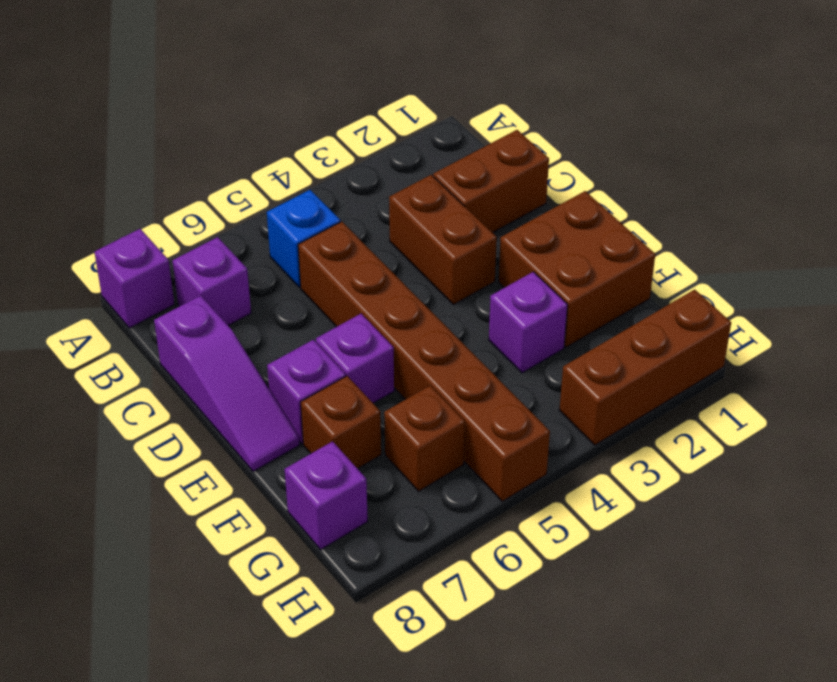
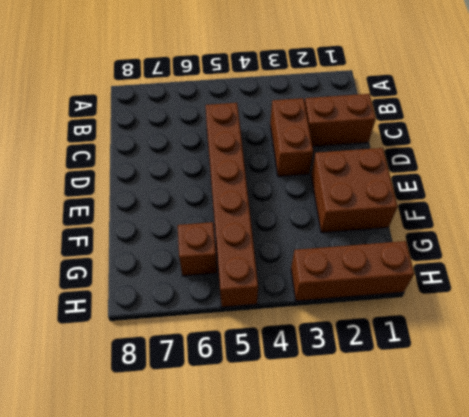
none -> purple 1x1 brick [94,229,174,328]
none -> blue 1x1 brick [267,190,340,287]
none -> purple 1x1 brick [173,237,251,326]

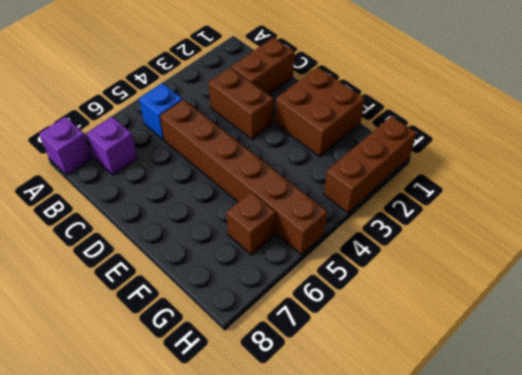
none -> purple 1x3 slope [154,296,300,471]
none -> purple 1x1 brick [316,314,394,403]
none -> purple 1x1 brick [267,340,346,444]

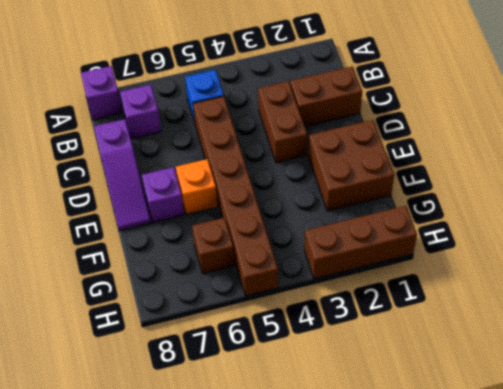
orange 1x1 brick [176,159,218,215] -> purple 1x1 brick [316,314,394,403]
none -> purple 1x1 brick [489,272,568,373]
none -> brown 1x1 brick [301,376,381,469]
none -> purple 1x1 brick [285,442,368,550]

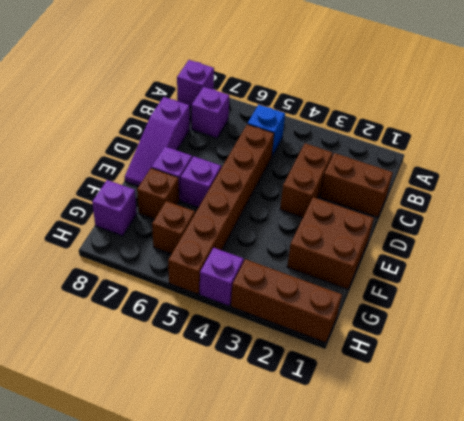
purple 1x1 brick [200,248,244,306] -> purple 1x1 brick moved to [489,272,568,373]

